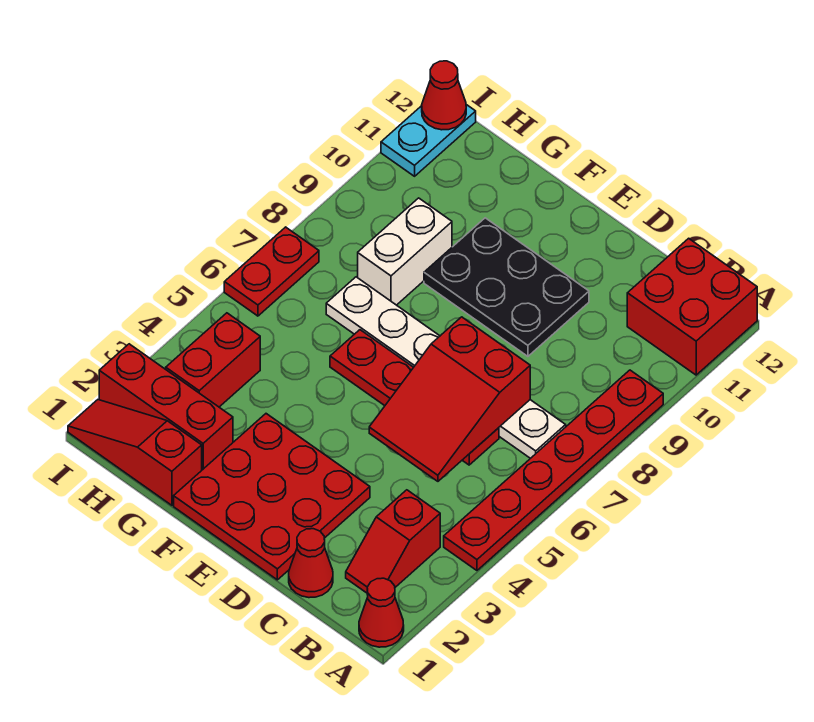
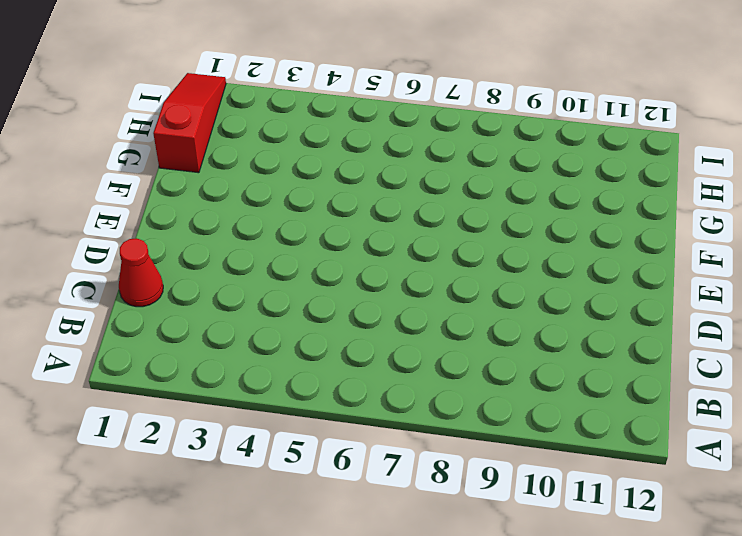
none -> red 1x1 cone [359,578,404,647]
none -> red 1x6 plate [444,370,663,570]
none -> red 2x2 brick [627,238,757,375]

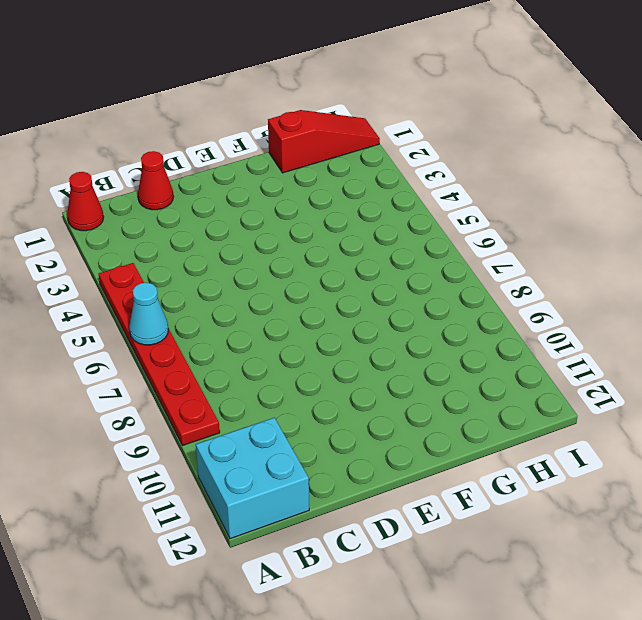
cyan 1x1 cone [129,283,168,345] -> none
cyan 2x2 brick [196,418,309,539] -> red 2x2 brick [627,238,757,375]
none -> red 1x2 slope [346,490,440,593]
none -> white 1x6 plate [326,277,566,458]
none -> red 1x4 plate [330,330,499,465]

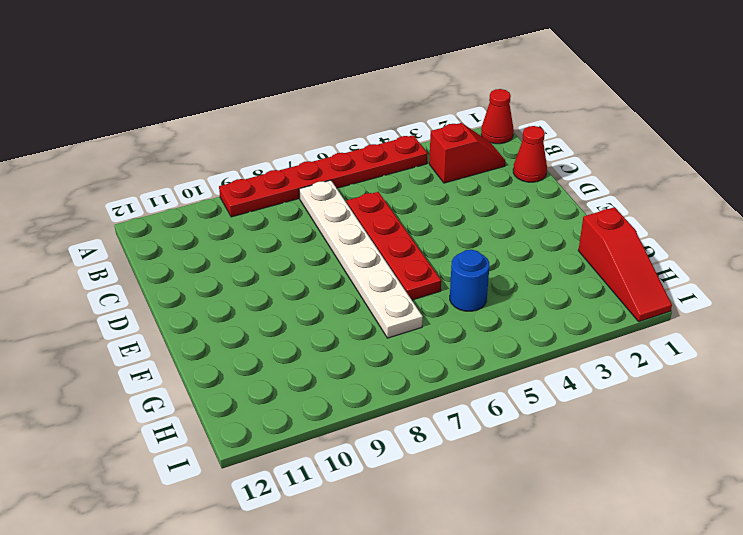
blue 1x1 round brick [450,250,489,311] -> none
none -> red 2x2 brick [627,238,757,375]
none -> red 3x3 plate [174,414,370,580]
none -> black 2x3 plate [424,218,589,356]

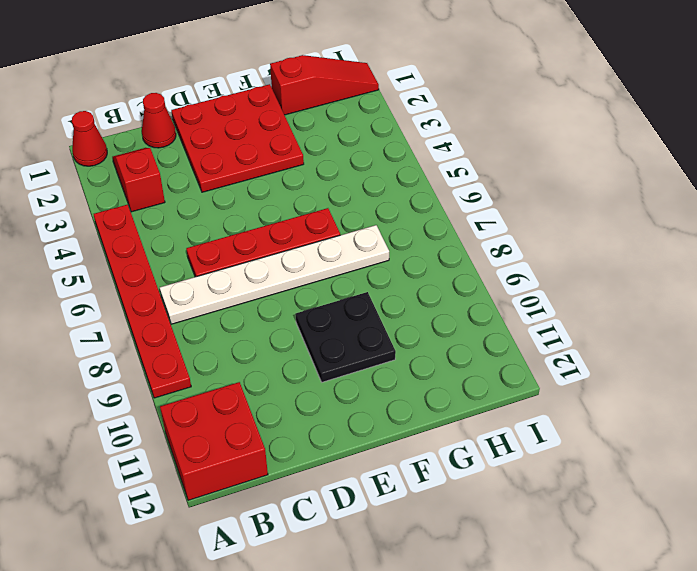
black 2x2 plate [295,292,396,382] -> black 2x3 plate [424,218,589,356]
none -> red 1x3 brick [99,344,233,470]
none -> white 1x2 brick [358,198,452,305]
none -> red 1x2 brick [166,313,260,407]

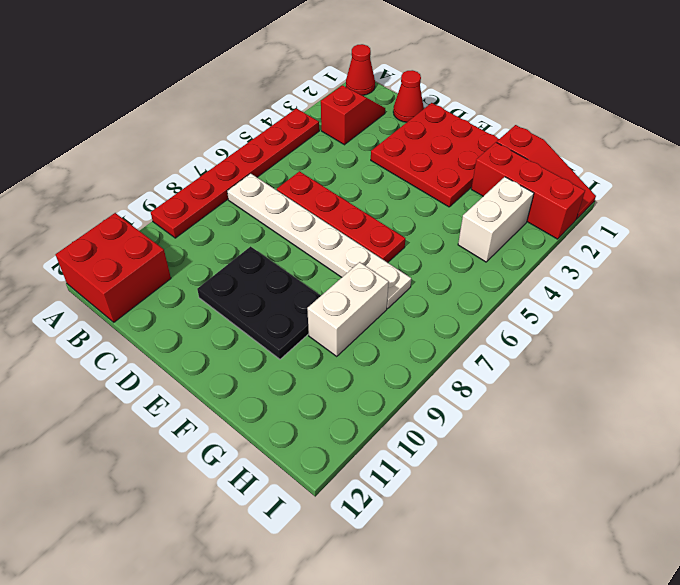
white 1x2 brick [458,177,534,262] -> red 1x2 brick [166,313,260,407]
none -> red 1x2 plate [224,227,319,316]
none -> cyan 1x2 plate [381,105,476,176]
none -> red 2x3 slope [369,317,530,481]

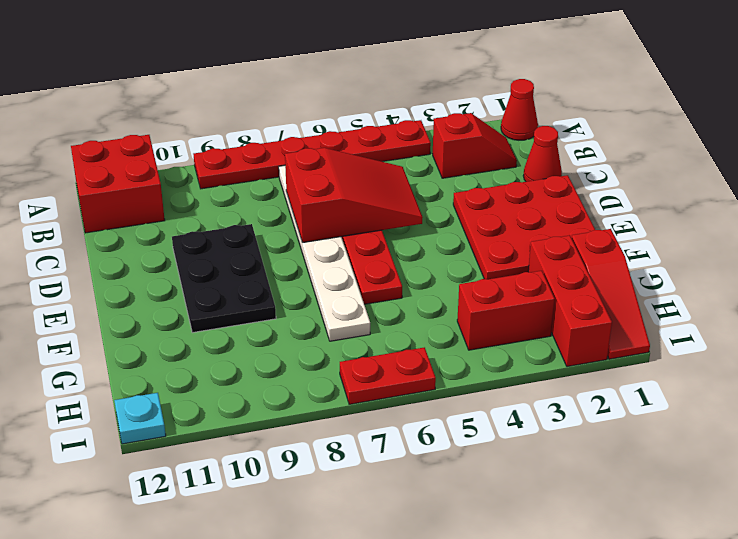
cyan 1x1 plate [114,393,166,444] -> cyan 1x2 plate [381,105,476,176]
none -> white 1x2 brick [358,198,452,305]
none -> red 1x1 cone [422,61,466,130]

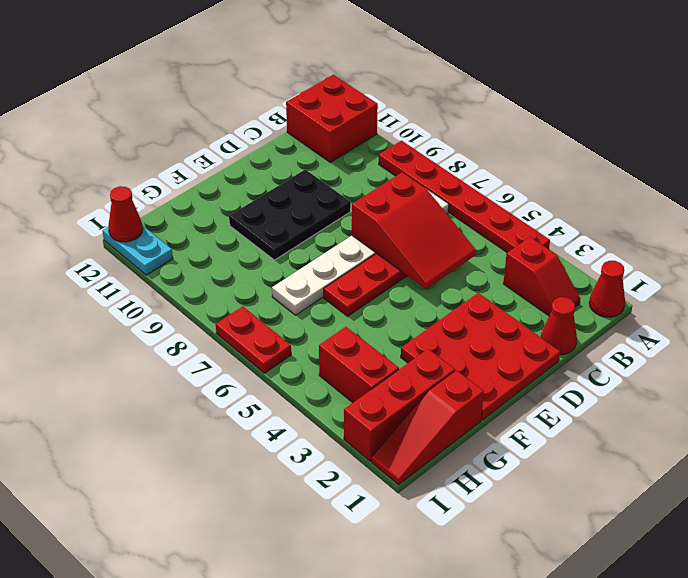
none -> white 1x2 brick [358,198,452,305]

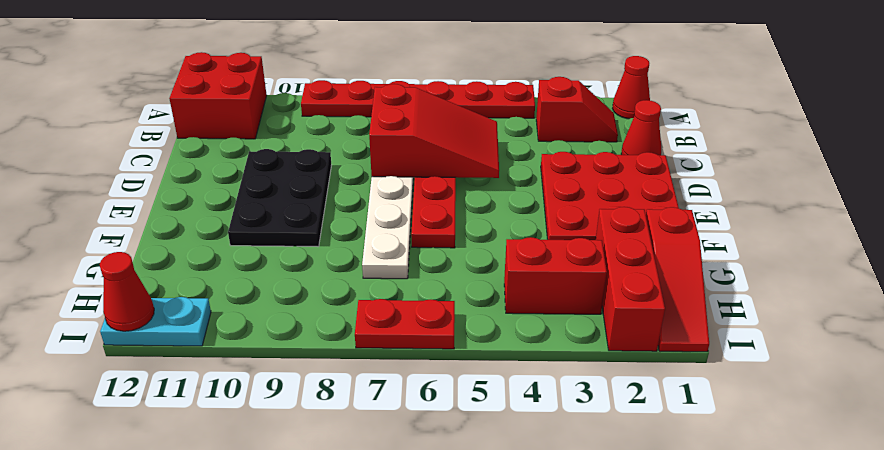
none -> white 1x2 brick [358,198,452,305]

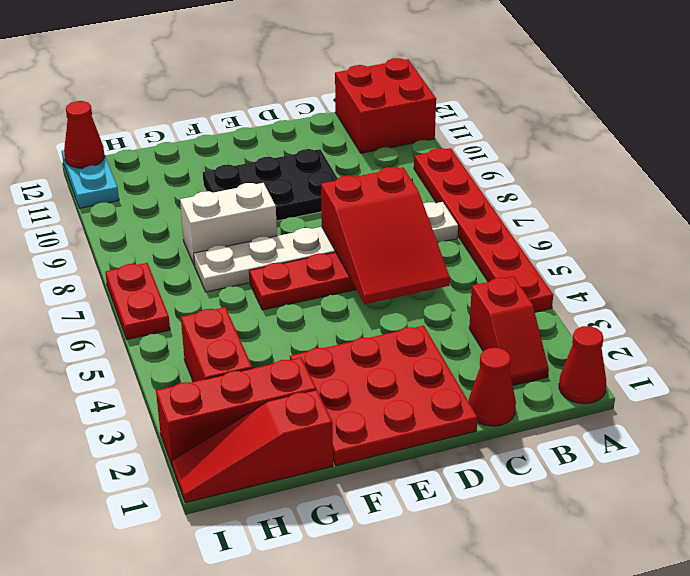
white 1x2 brick [180,183,277,266] -> white 1x2 brick turned to [358,198,452,305]

